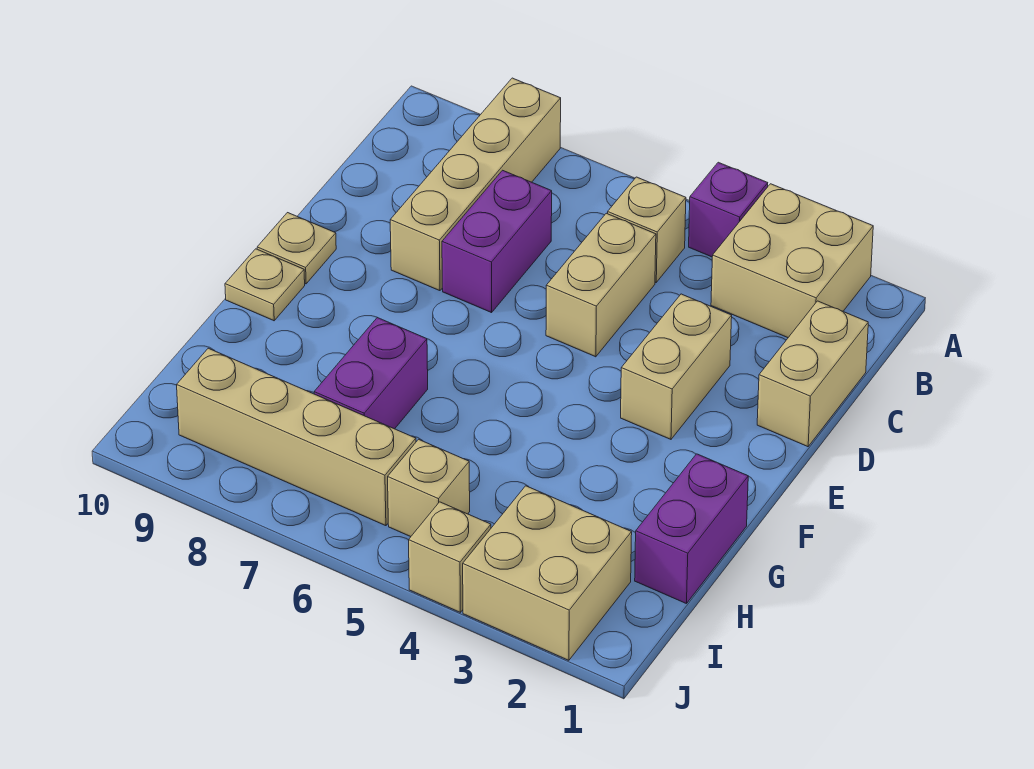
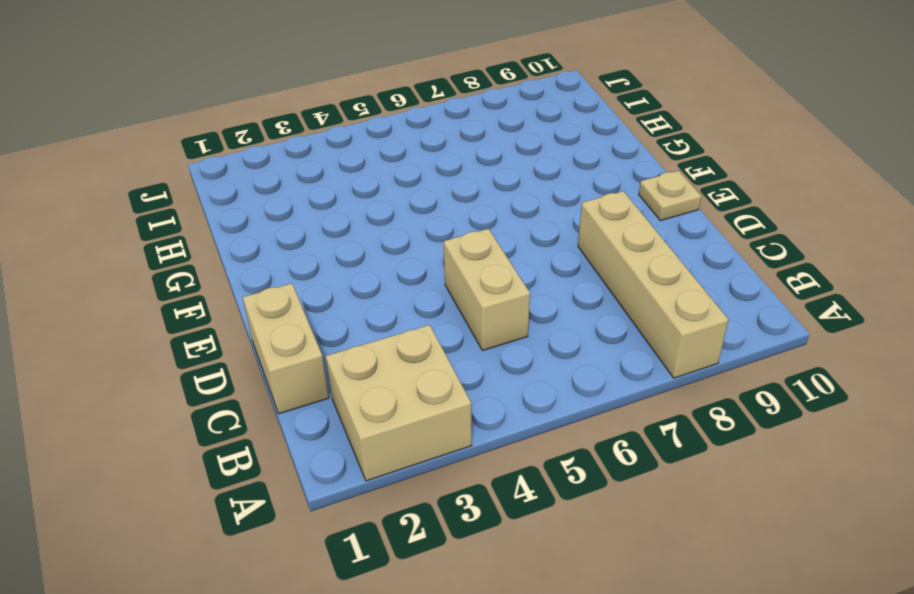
none -> purple 1x1 brick [689,162,768,257]
none -> tan 1x1 brick [608,177,686,282]
none -> purple 1x2 brick [442,170,552,313]

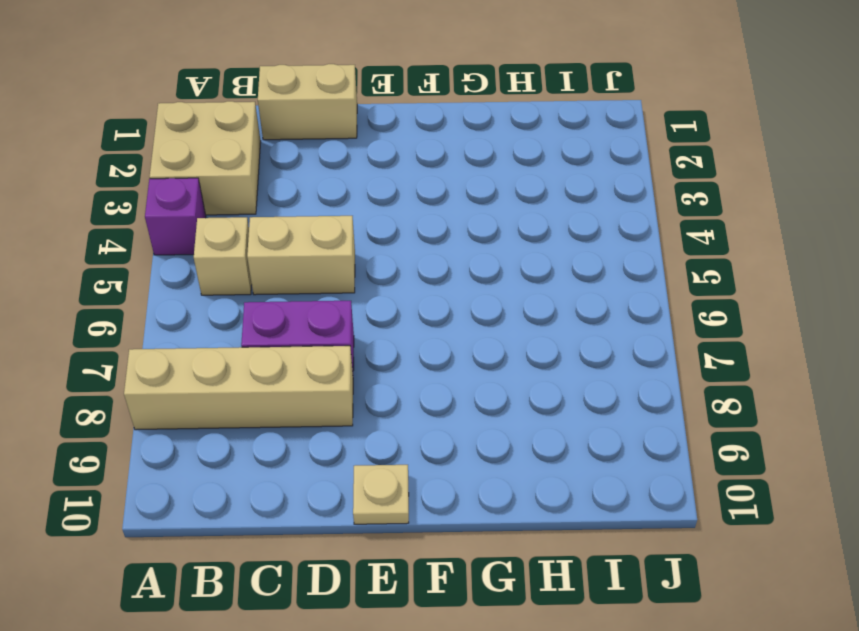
none -> tan 1x2 brick [621,294,732,439]
none -> tan 1x1 plate [225,249,305,321]
none -> purple 1x2 brick [635,454,748,604]

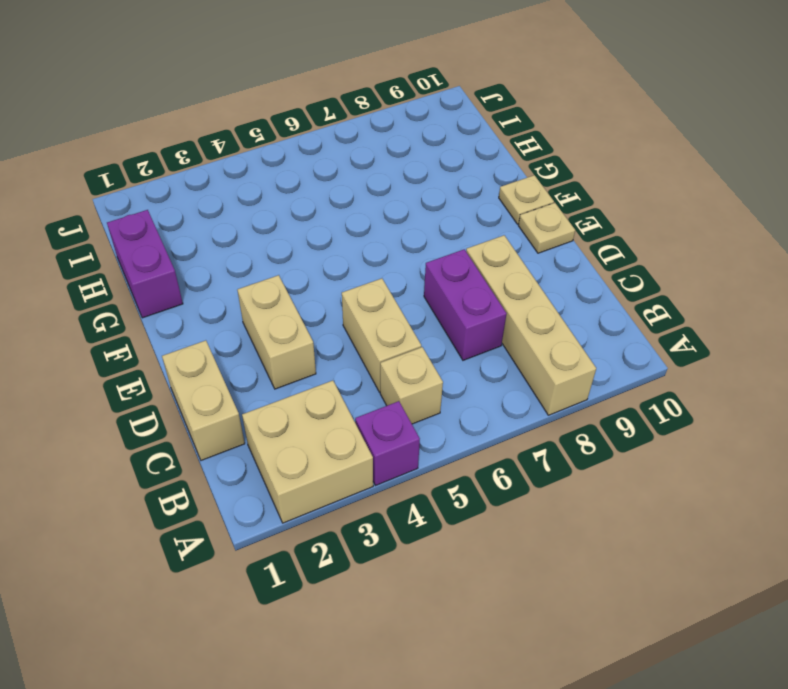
none -> purple 1x2 brick [314,318,428,429]
none -> tan 2x2 brick [463,486,632,660]
none -> tan 1x1 brick [388,439,470,537]

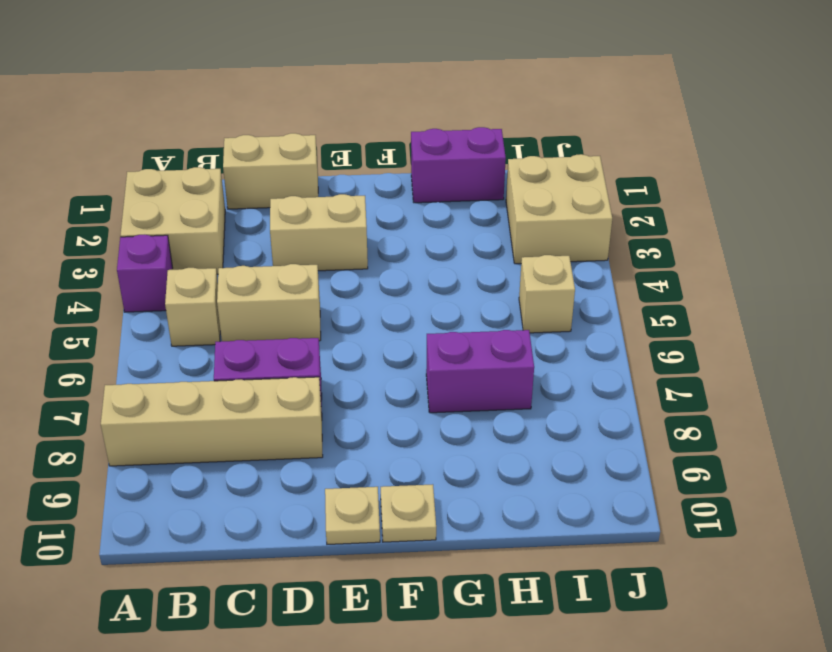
none -> tan 1x4 brick [177,348,416,526]
none -> tan 1x1 brick [409,502,491,612]

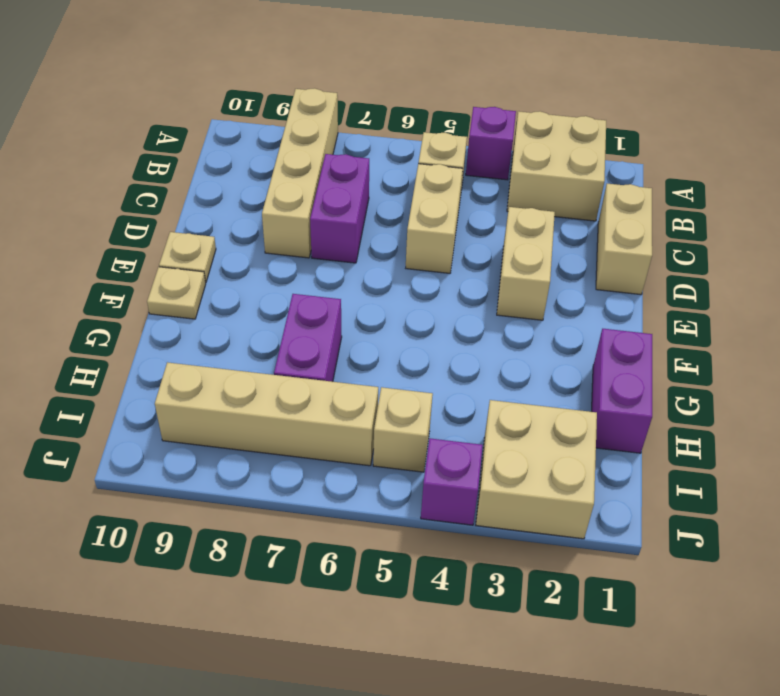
purple 1x1 brick [421,438,483,525] -> tan 1x1 brick [409,502,491,612]

